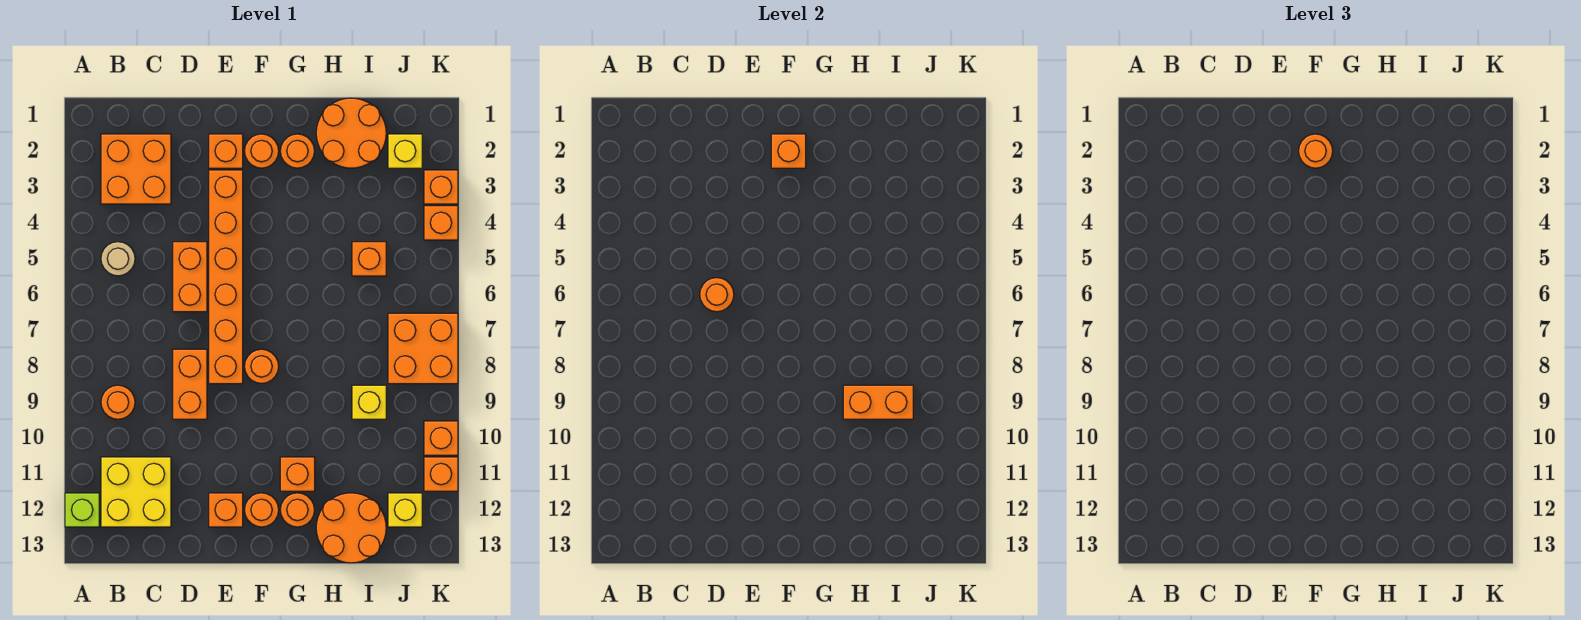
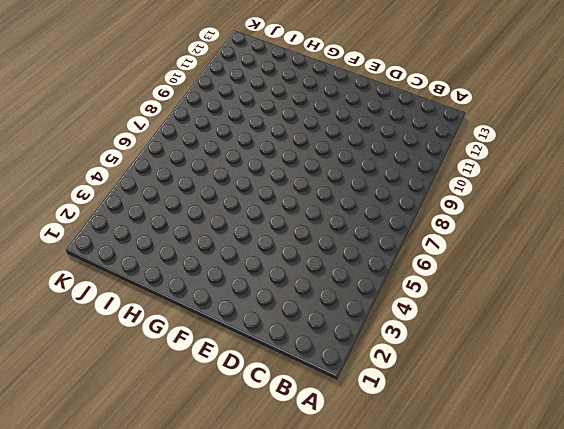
none -> lime 1x1 brick [65,493,99,527]
none -> orange 2x2 brick [101,134,171,204]
none -> tan 1x1 round brick [101,242,135,276]
none -> orange 1x1 round brick [101,385,135,419]

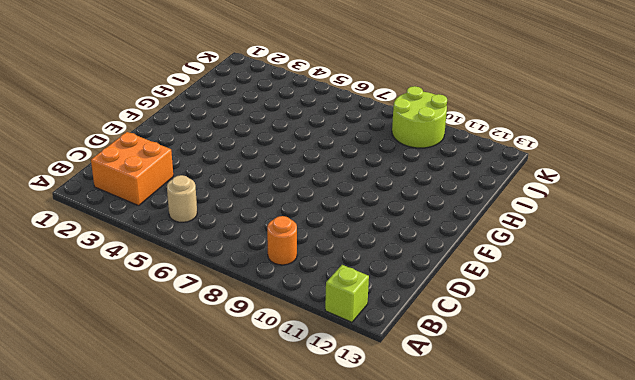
lime 2x2 round brick [392,86,447,148] -> orange 1x1 brick [424,421,458,455]
none -> yellow 2x2 brick [101,457,171,527]
none -> orange 1x2 brick [173,242,207,312]
none -> orange 1x2 brick [173,349,207,419]
none -> orange 1x1 brick [209,134,243,168]

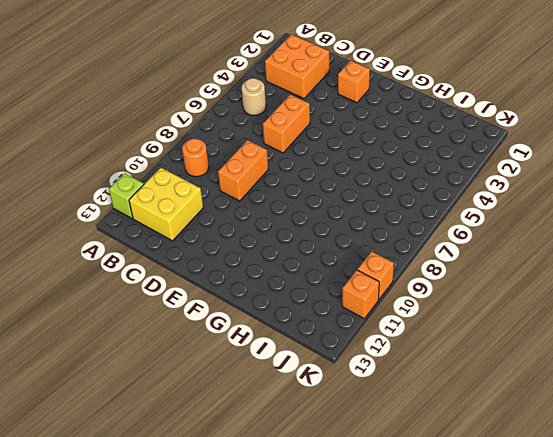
none -> orange 1x6 brick [209,170,243,384]
none -> orange 1x1 brick [209,493,243,527]
none -> orange 1x1 round brick [245,134,279,168]
none -> orange 1x1 round brick [245,349,279,383]

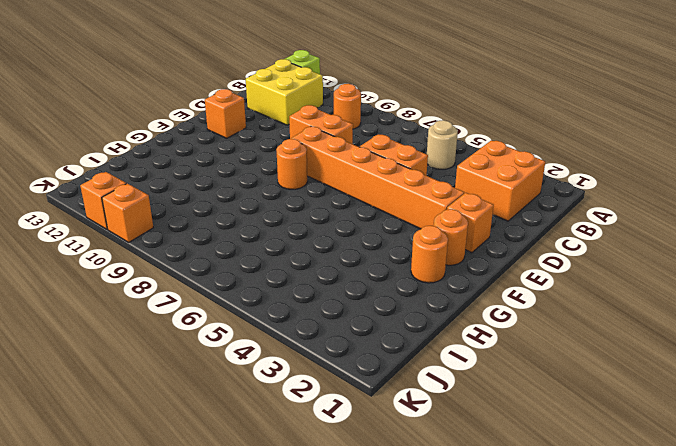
none -> orange 1x1 round brick [245,493,279,527]
none -> orange 1x1 brick [280,457,315,491]
none -> orange 1x1 round brick [280,493,314,527]
none -> orange 2x2 round brick [316,98,386,168]

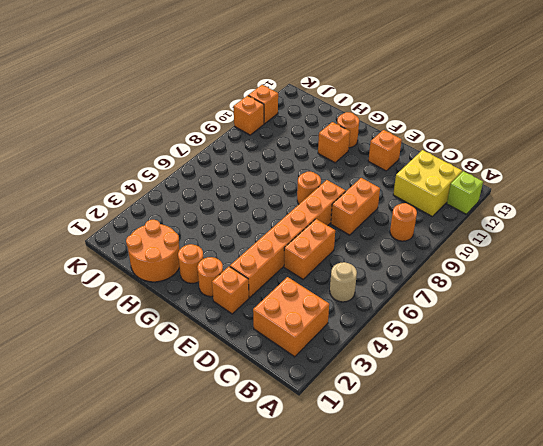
none -> orange 1x1 round brick [245,493,279,527]
none -> orange 2x2 round brick [316,493,386,563]
none -> orange 1x1 brick [352,242,386,276]
none -> yellow 1x1 brick [352,385,386,419]

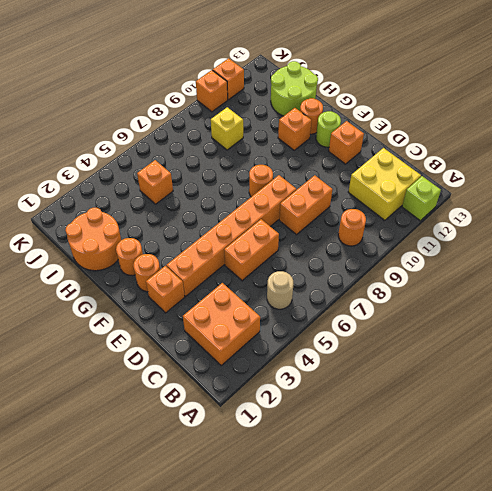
lime 1x1 round brick [316,111,341,147] -> orange 1x1 round brick [245,493,279,527]
lime 2x2 round brick [271,61,318,116] -> orange 2x2 round brick [316,493,386,563]
none -> yellow 1x1 brick [388,134,422,168]
none -> orange 2x2 brick [388,313,458,384]
none -> yellow 1x1 brick [388,493,422,527]
none -> orange 1x1 brick [424,170,458,204]

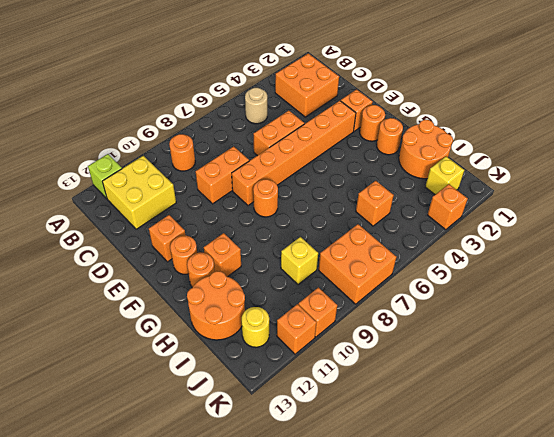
yellow 1x1 round brick [242,307,269,347] -> yellow 1x1 brick [388,493,422,527]
none -> orange 1x1 brick [424,206,458,240]
none -> orange 1x1 round brick [700,278,734,312]
none -> orange 1x1 brick [771,134,806,168]
none -> orange 1x2 brick [843,385,913,419]

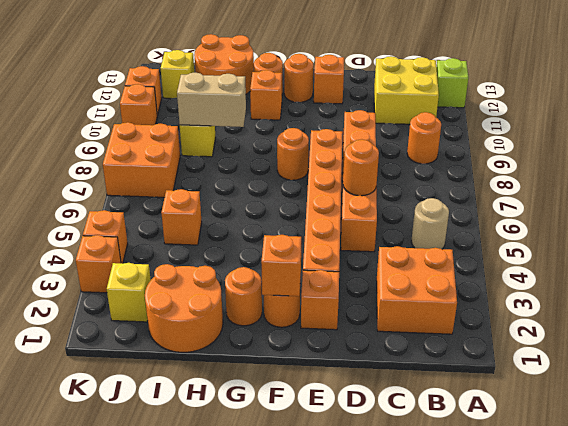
tan 1x2 brick [177,72,246,127] -> orange 1x2 brick [843,385,913,419]
none -> orange 1x1 round brick [1299,134,1333,168]

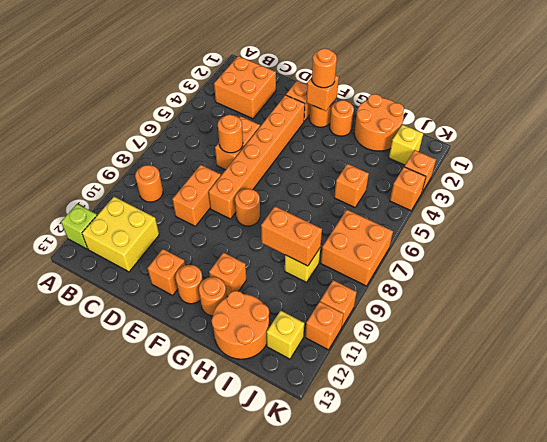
none -> tan 1x1 round brick [101,242,135,276]

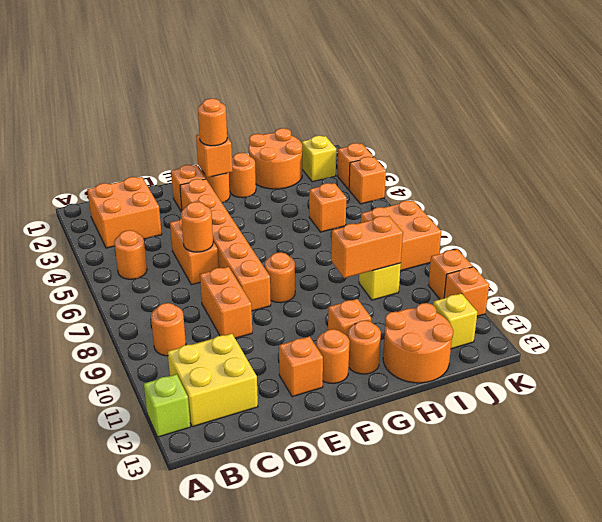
orange 1x1 round brick [114,230,147,279] -> tan 1x1 round brick [101,242,135,276]

